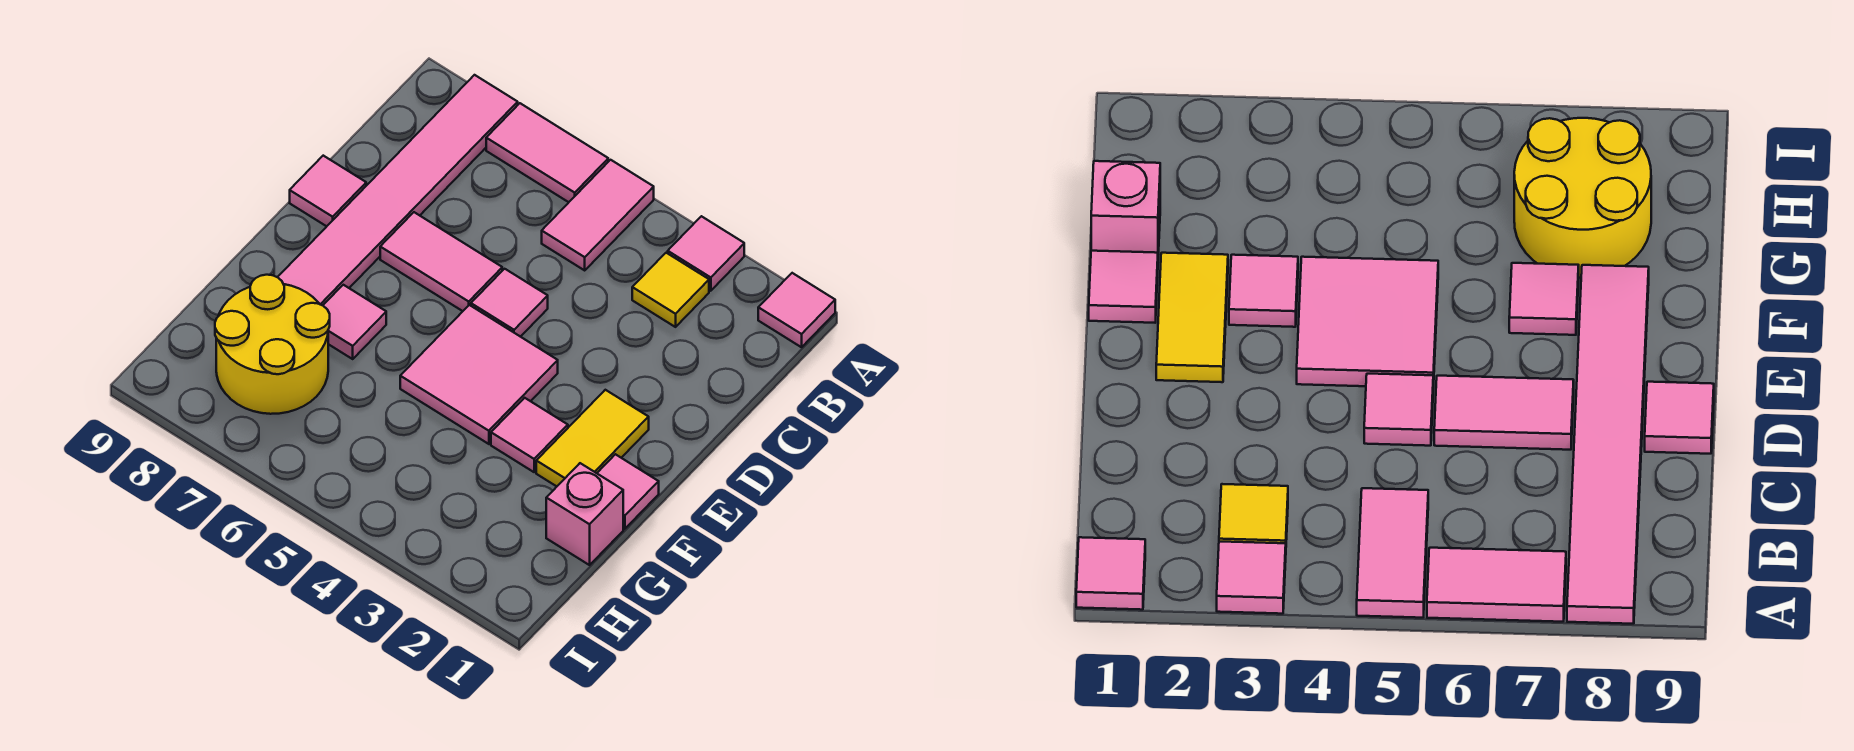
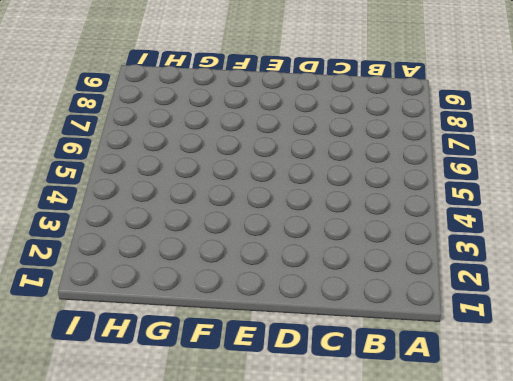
none -> pink 1x1 tile [758,273,835,347]
none -> pink 1x1 tile [668,216,744,291]
none -> pink 1x2 tile [542,160,654,270]

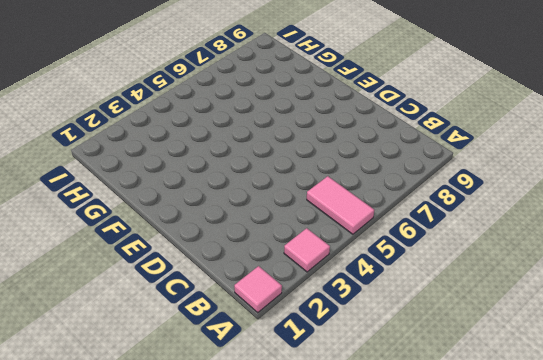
none -> pink 1x2 tile [486,103,608,202]
none -> pink 1x6 tile [278,75,518,305]
none -> yellow 1x1 tile [632,253,709,327]

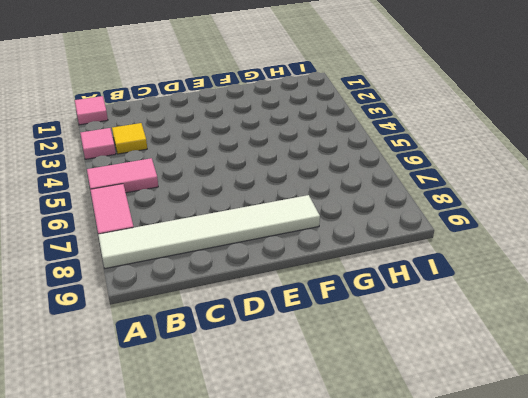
white 1x6 tile [98,195,320,269] -> pink 1x6 tile [278,75,518,305]
none -> pink 1x1 tile [471,269,548,337]
none -> pink 1x2 tile [380,212,502,311]
none -> pink 1x1 tile [290,156,366,226]

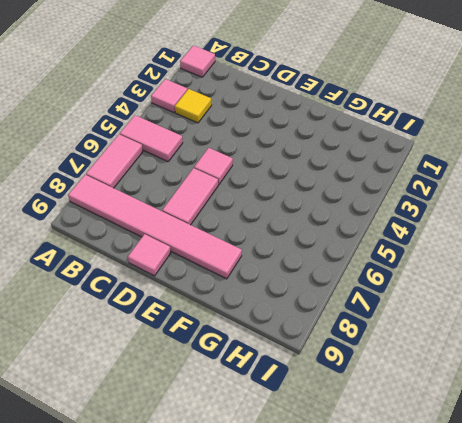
none -> yellow 1x2 tile [536,390,649,486]
none -> pink 2x2 tile [400,305,558,444]
none -> pink 1x1 tile [597,454,659,529]

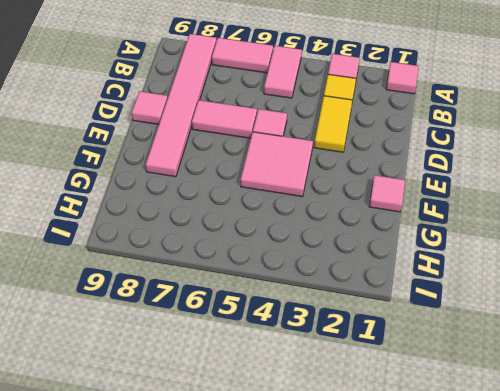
yellow 1x2 tile [314,96,352,152] -> yellow 1x2 tile moved to [536,390,649,486]
none -> pink 1x1 tile [491,398,568,472]
none -> pink 1x1 tile [323,285,386,359]
none -> pink 1x1 brick [546,463,623,565]

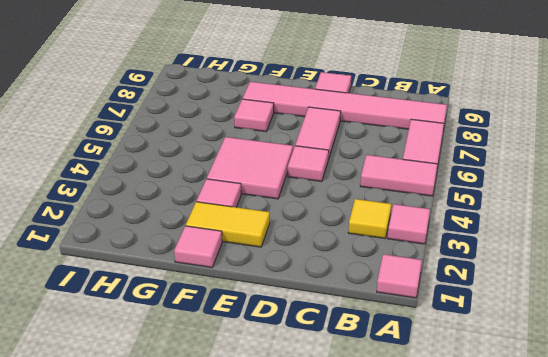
none -> pink 1x1 brick [546,463,623,565]
none -> yellow 2x2 round brick [215,275,330,414]

